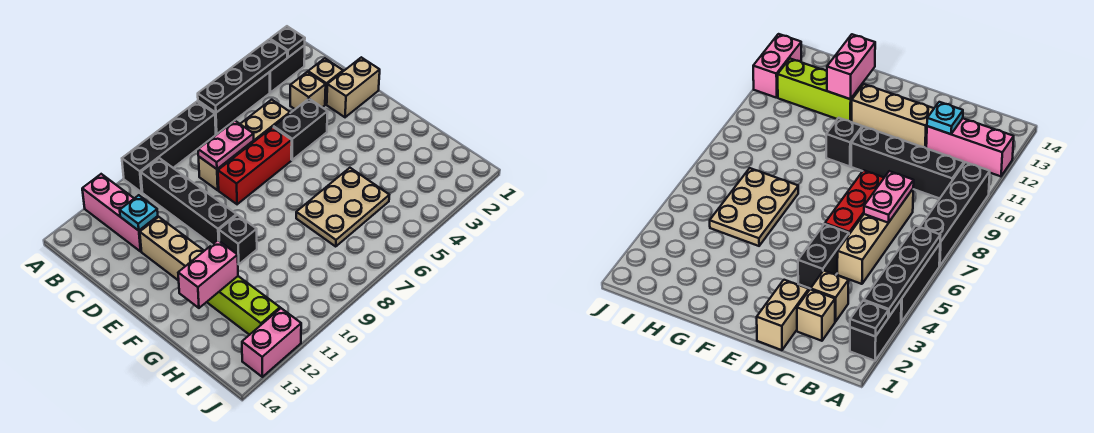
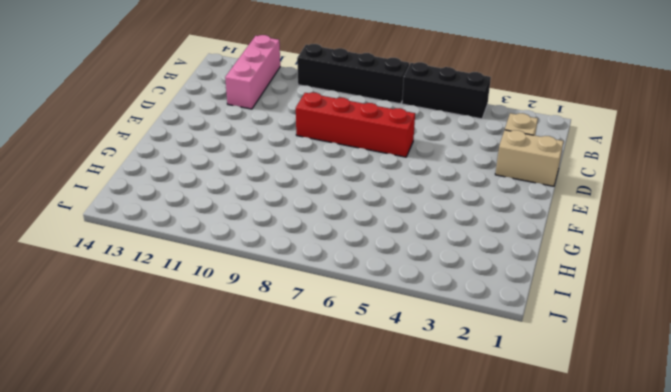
red 1x4 brick [296,92,415,157] -> red 1x3 brick [218,127,292,204]
none -> black 1x2 brick [270,45,305,92]
none -> black 1x4 brick [141,158,237,244]
none -> tan 1x1 brick [290,72,326,109]

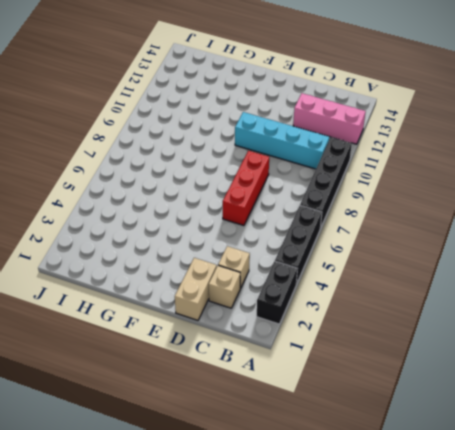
cyan 1x4 brick [235,112,329,169] -> black 1x4 brick [141,158,237,244]
none -> tan 1x4 brick [199,100,290,190]
none -> black 1x2 brick [274,99,328,160]
none -> tan 1x3 brick [140,217,204,281]

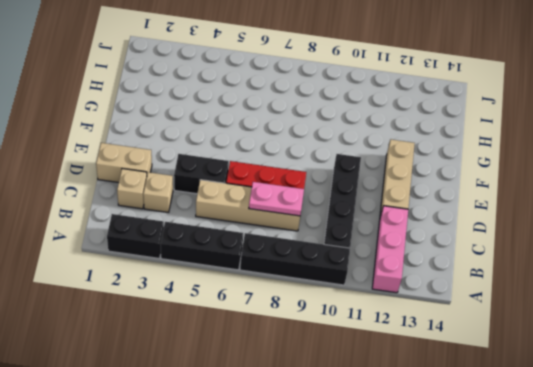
none -> black 1x1 brick [219,215,257,264]
none -> tan 2x3 plate [296,168,389,246]
none -> lime 1x3 brick [207,276,280,335]

